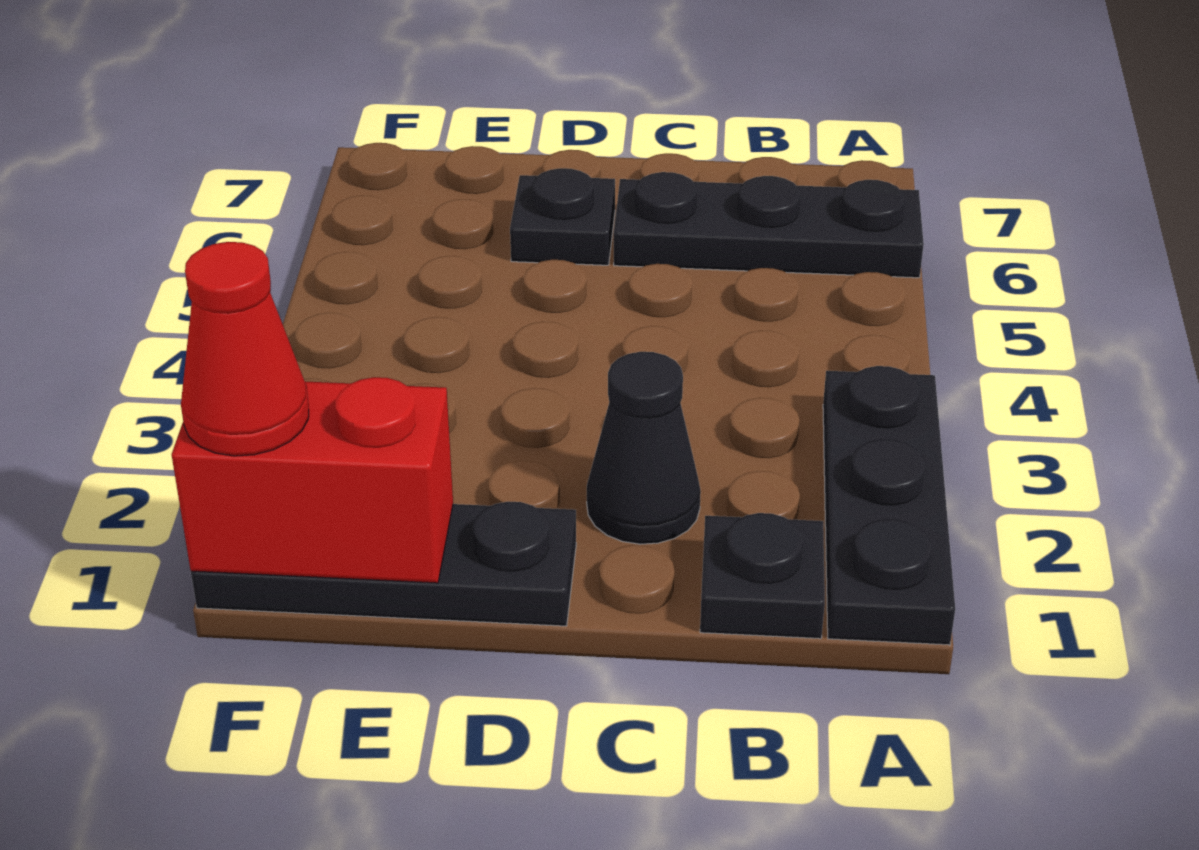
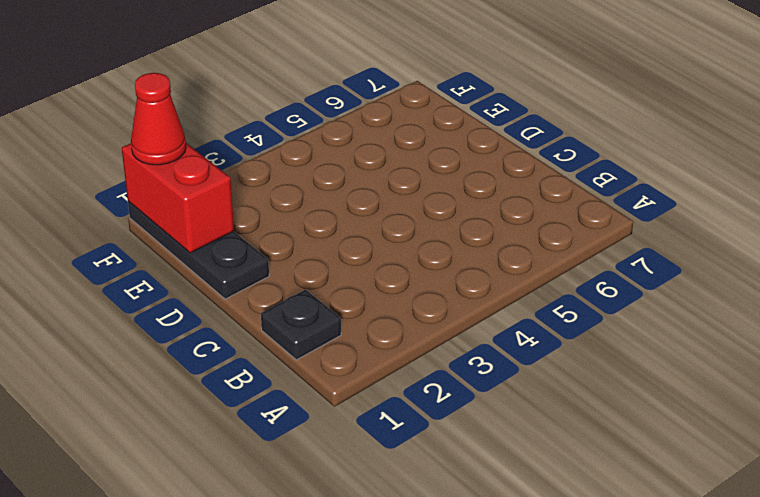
none -> black 1x3 plate [823,366,955,645]
none -> black 1x3 plate [614,172,924,278]

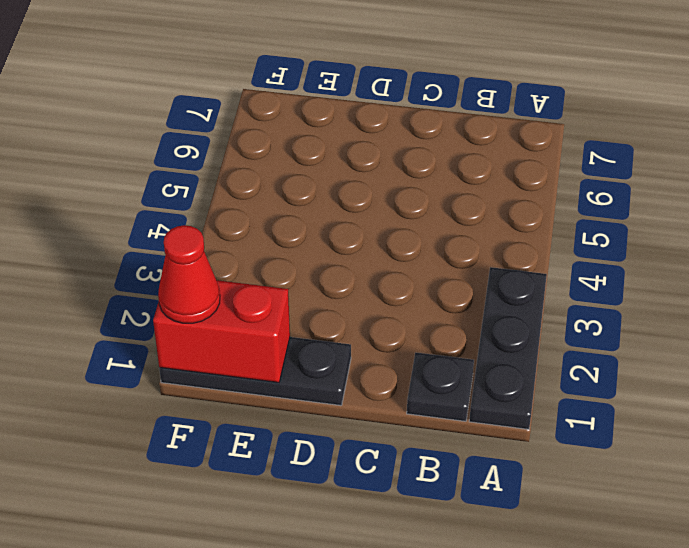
none -> black 1x3 plate [614,172,924,278]
none -> black 1x1 cone [587,352,701,544]

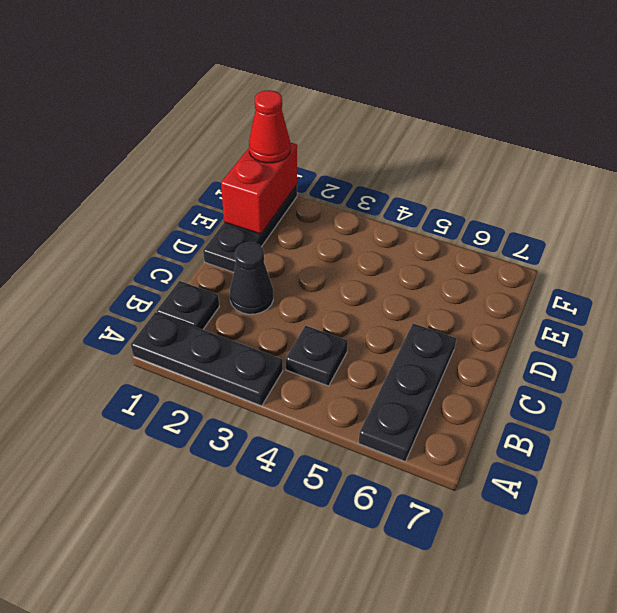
black 1x1 plate [286,326,348,386] -> black 1x1 plate moved to [510,168,615,265]

